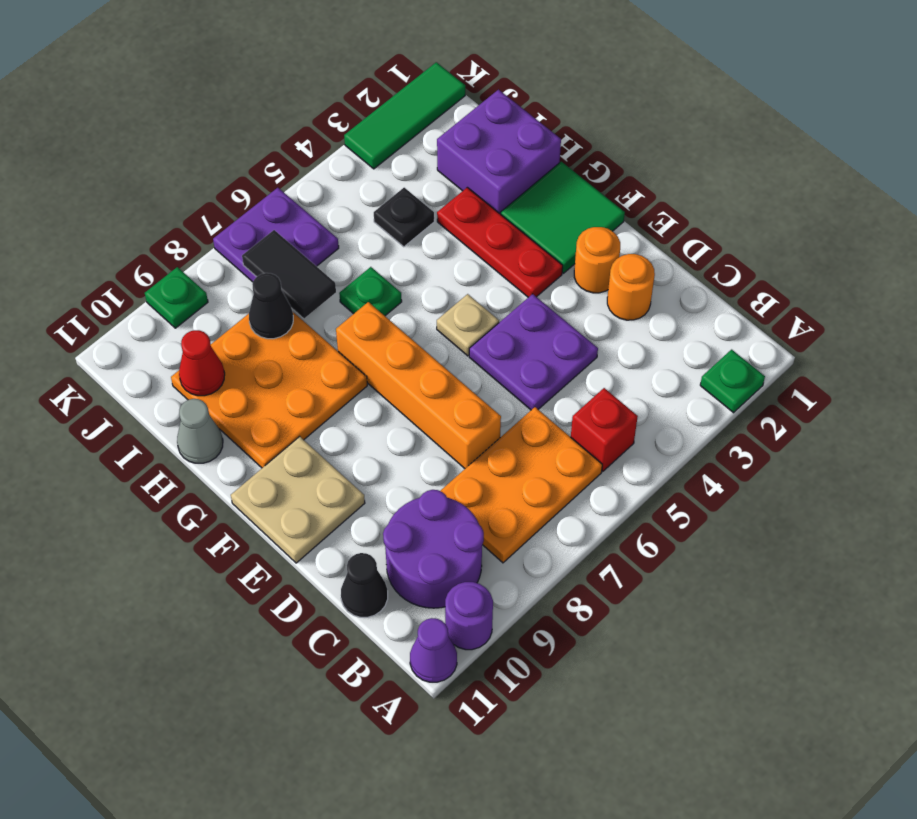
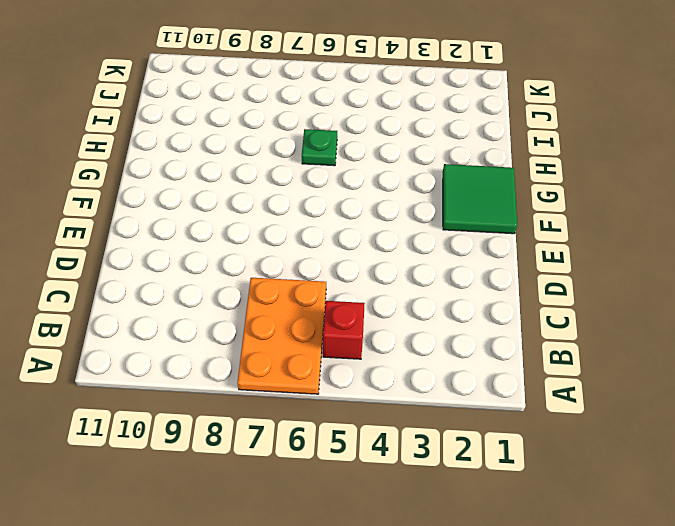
orange 2x3 plate [237,278,326,394] -> orange 2x3 plate turned to [441,407,602,563]
none -> green 1x1 plate [700,350,765,413]
none -> purple 1x1 round brick [445,582,493,650]
none -> purple 1x1 cone [410,618,457,682]

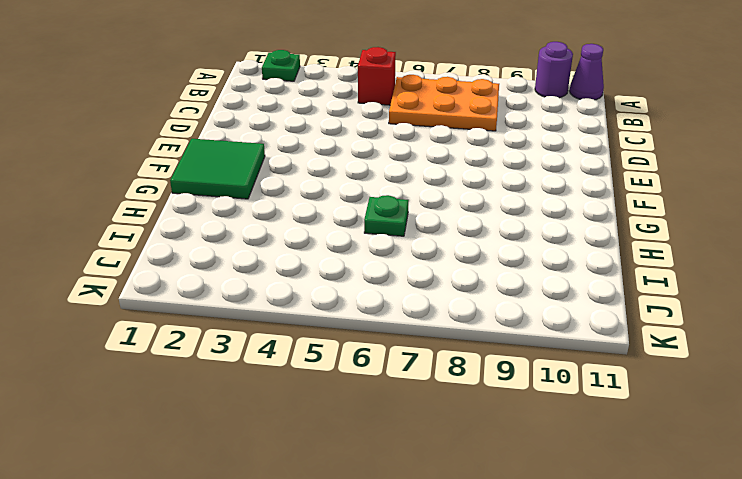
none -> purple 2x2 round brick [383,490,484,608]
none -> black 1x1 cone [341,553,388,617]
none -> orange 1x1 round brick [607,254,655,320]

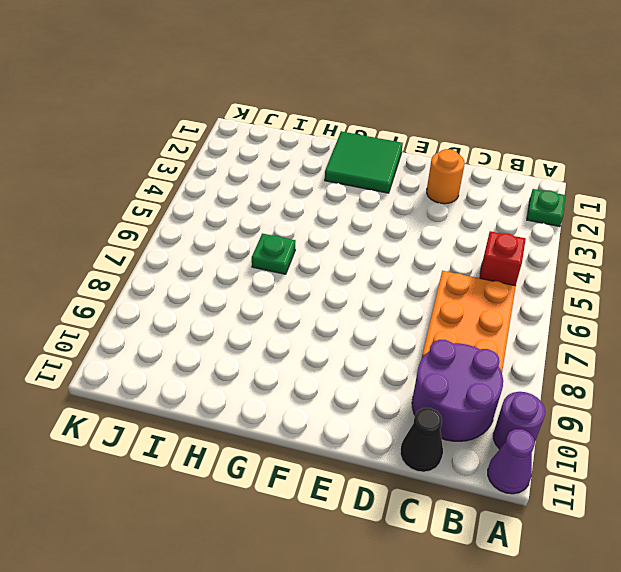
none -> purple 2x2 plate [469,294,598,410]
none -> orange 1x4 brick [336,302,501,468]
none -> orange 1x1 round brick [574,227,620,293]

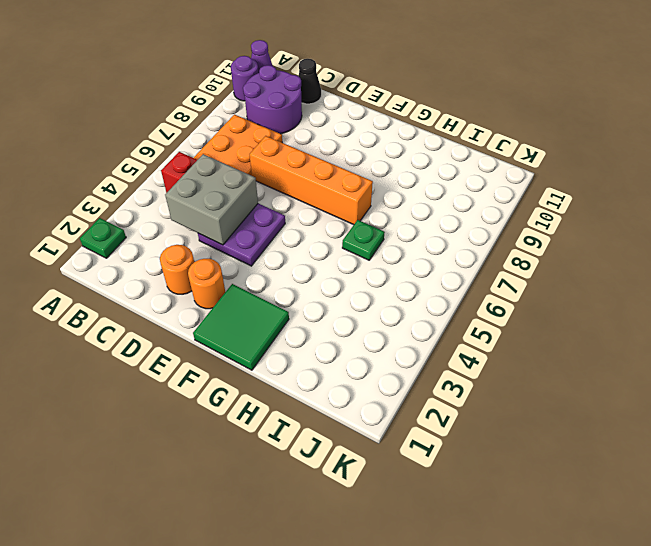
grey 2x2 brick [165,154,258,245] -> none
none -> tan 2x2 plate [231,436,365,563]
none -> red 1x3 plate [437,187,563,297]
none -> tan 1x1 plate [437,294,499,356]

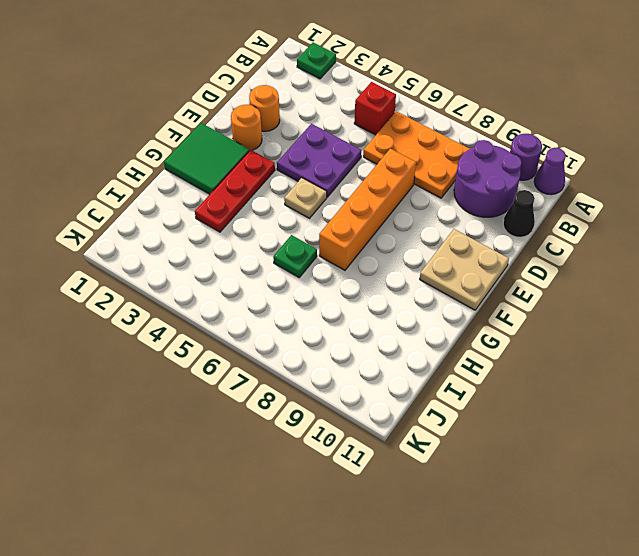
none -> orange 3x3 plate [171,312,367,468]
none -> purple 2x2 brick [437,90,561,214]
none -> grey 1x1 cone [177,399,223,463]

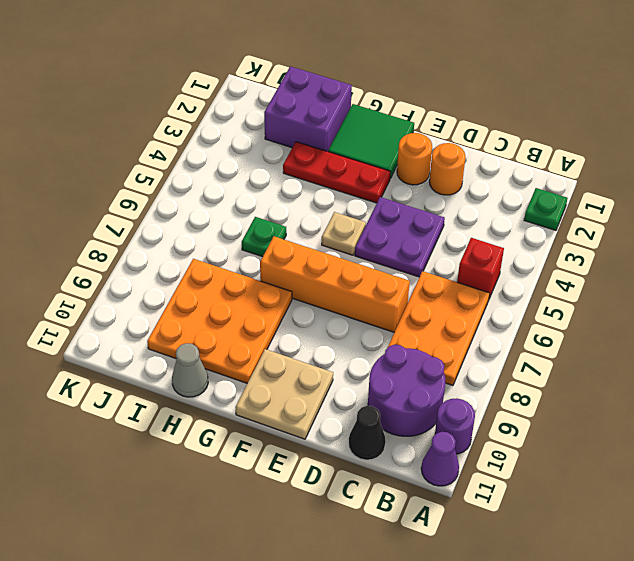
none -> black 1x1 plate [374,188,434,247]
none -> purple 2x2 plate [213,188,339,282]
none -> green 1x3 tile [344,62,465,169]

